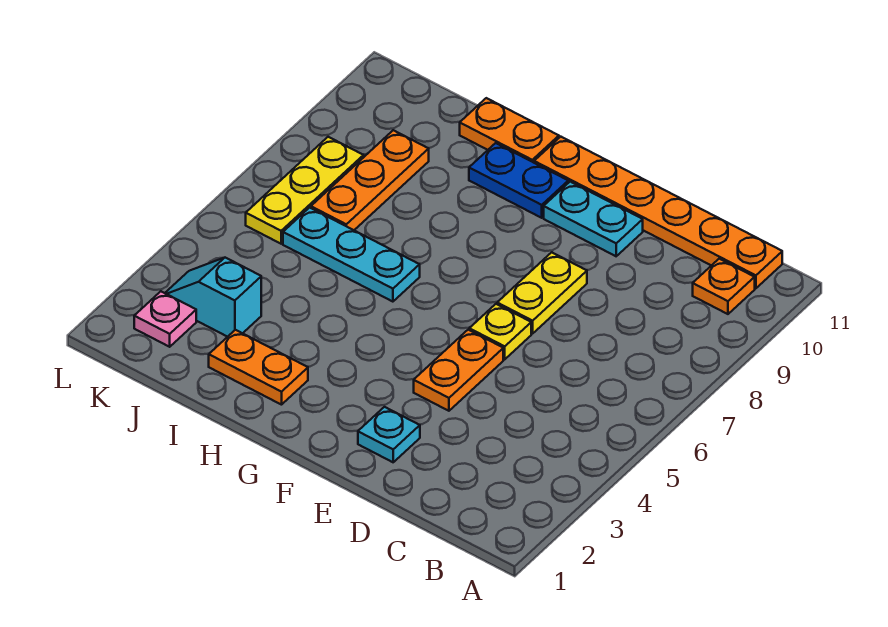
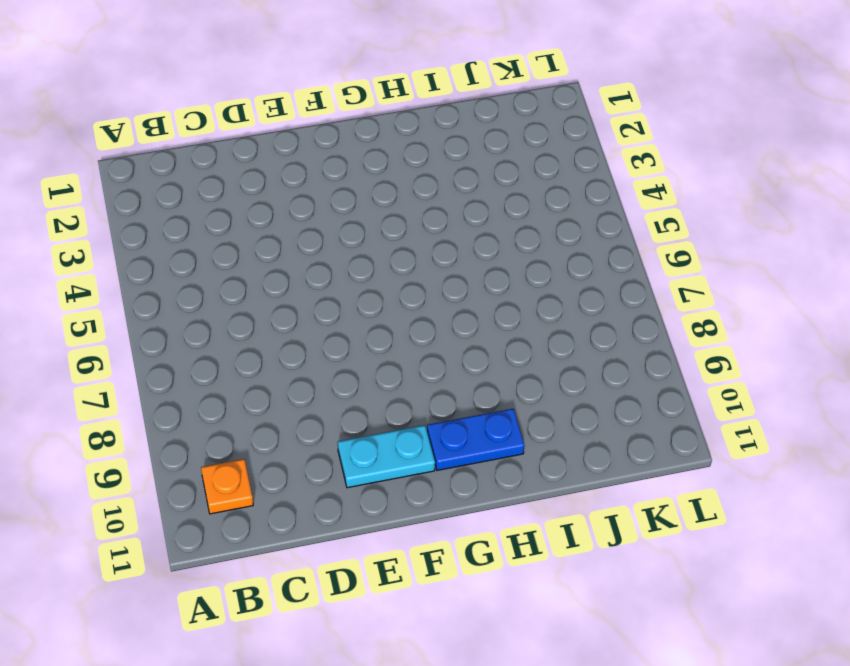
none -> orange 1x6 plate [534,137,782,288]
none -> cyan 1x1 plate [358,407,420,462]
none -> orange 1x2 plate [414,330,503,411]

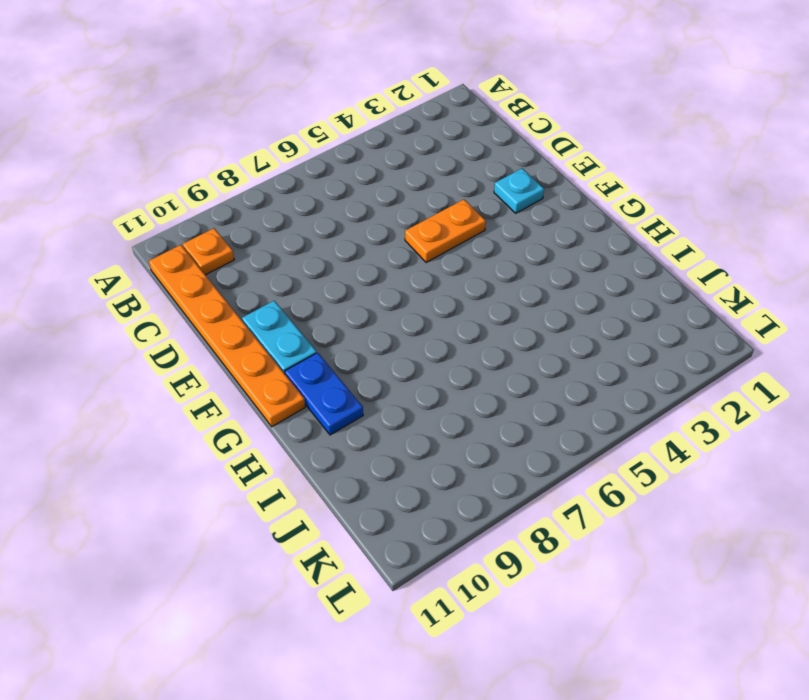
none -> yellow 1x1 plate [469,304,531,359]
none -> yellow 1x2 plate [497,252,587,334]
none -> orange 1x2 plate [209,330,308,405]

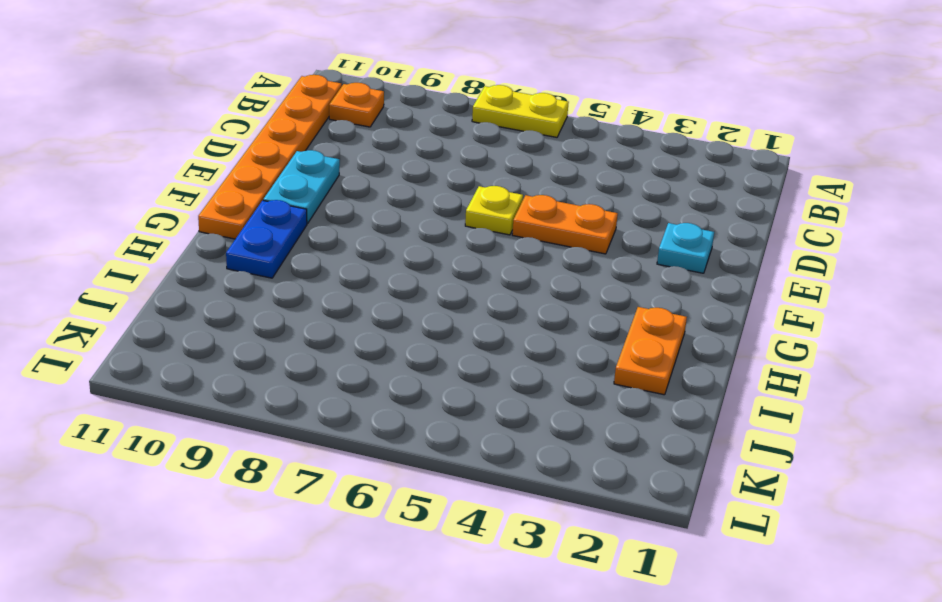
yellow 1x2 plate [472,85,569,137] -> yellow 1x2 plate moved to [497,252,587,334]
none -> cyan 1x3 plate [283,208,420,302]
none -> orange 1x2 plate [460,98,559,163]
none -> cyan 1x2 slope [165,258,261,337]

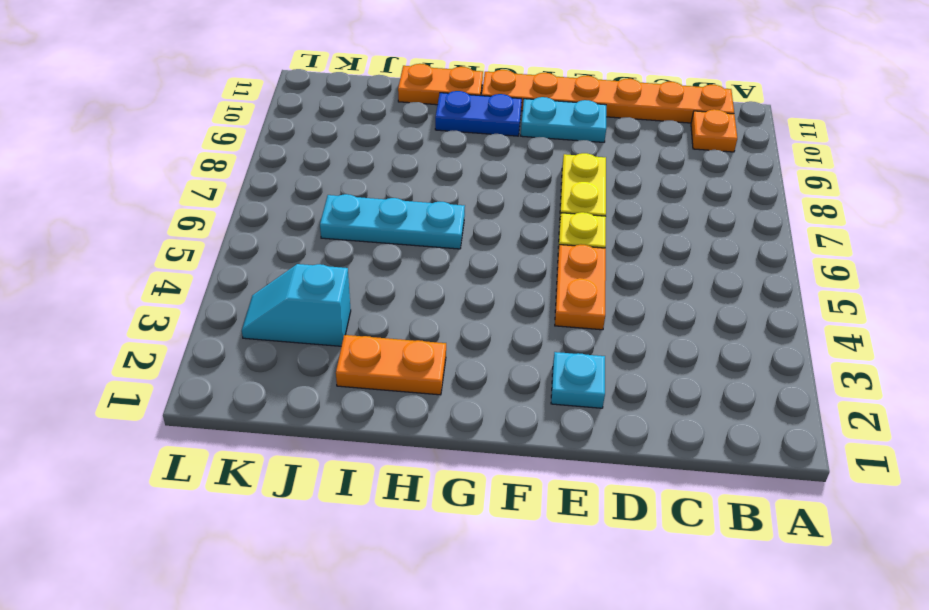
none -> orange 1x3 plate [311,130,429,230]
none -> pink 1x1 plate [134,291,196,347]
none -> yellow 1x3 plate [246,137,364,244]

